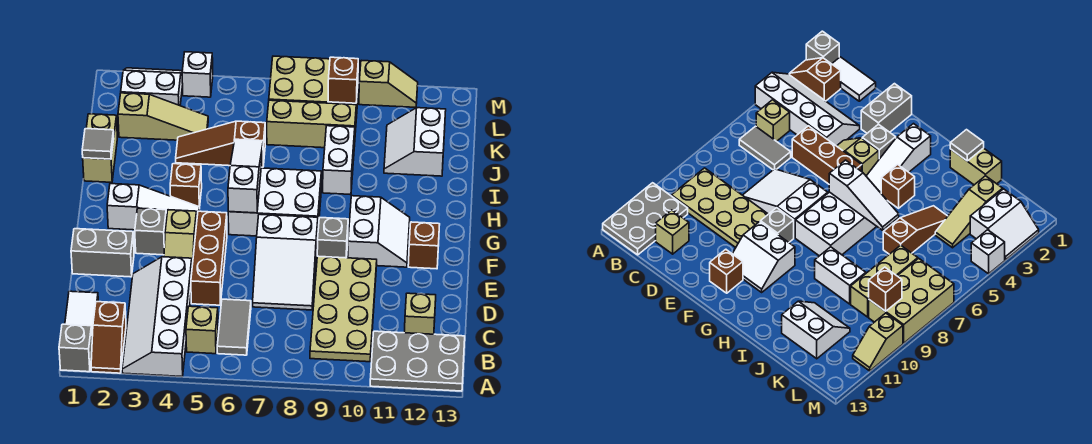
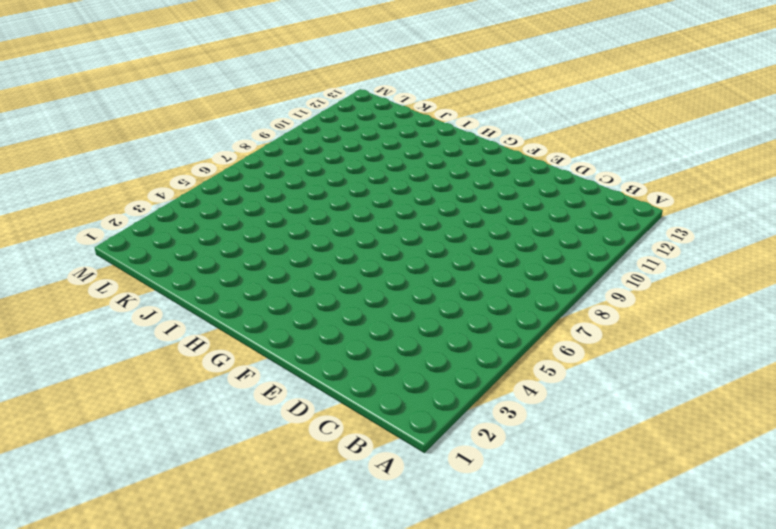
none -> grey 1x1 brick [59,324,92,372]
none -> brown 1x2 slope [91,302,126,373]
none -> white 2x4 slope [122,257,192,377]
none -> grey 2x3 plate [370,331,465,391]

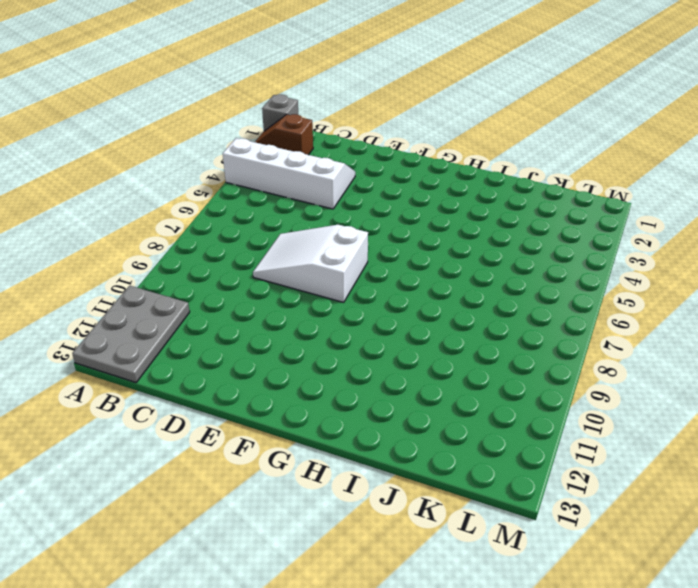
none -> white 1x2 tile [65,291,98,336]
none -> tan 1x1 brick [186,306,218,354]
none -> grey 1x2 tile [217,299,251,355]
none -> tan 2x4 plate [310,256,377,362]

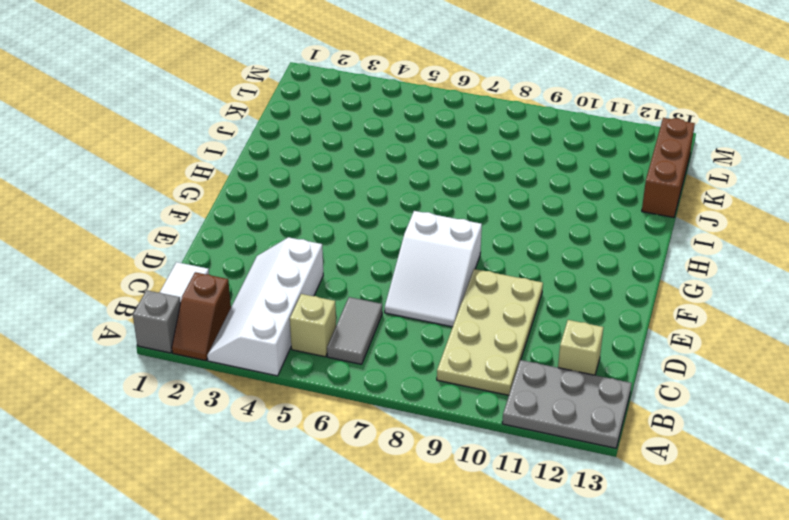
brown 1x3 brick [642,118,695,217] -> brown 1x3 brick moved to [191,211,227,305]
none -> grey 1x2 brick [71,229,134,277]
none -> tan 1x2 slope [164,210,197,265]
none -> grey 1x1 brick [135,208,166,255]
none -> grey 1x1 brick [317,217,348,258]

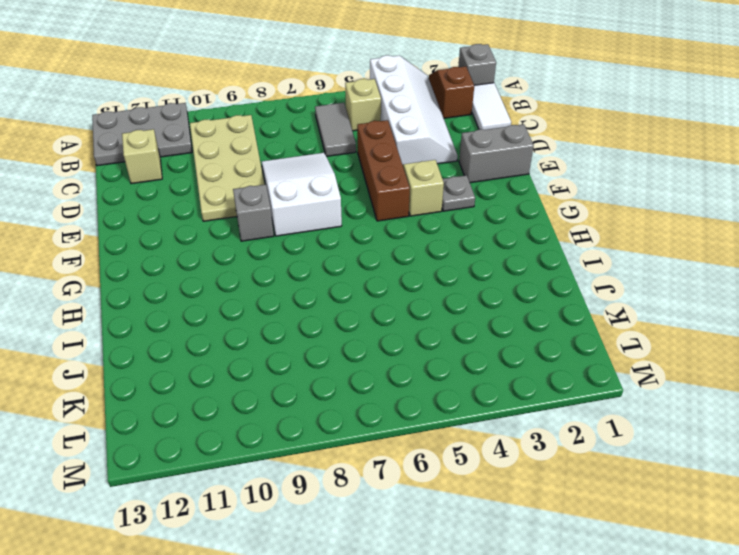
grey 1x1 plate [442,175,475,211] -> grey 1x1 brick [135,208,166,255]
none -> white 2x2 slope [348,196,410,267]
none -> brown 1x1 brick [408,222,440,269]
none -> white 1x3 slope [107,184,199,230]
none -> white 2x3 brick [228,168,321,236]

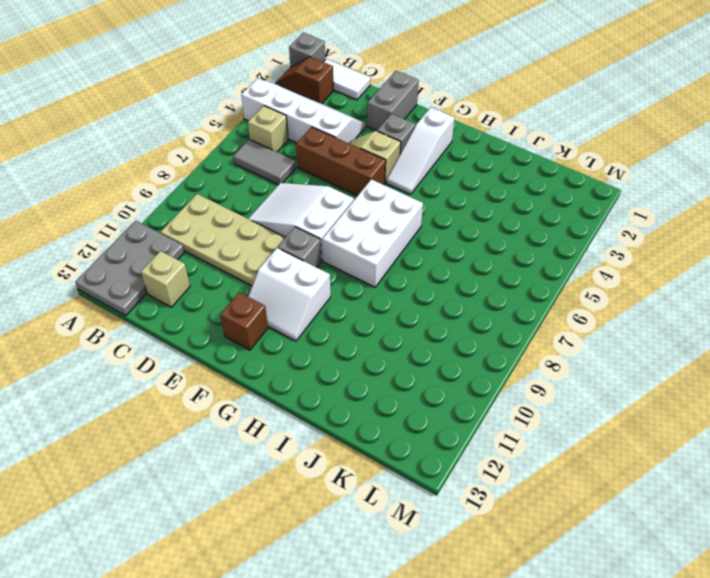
none -> brown 1x1 brick [170,164,202,209]
none -> tan 1x2 brick [83,114,117,182]
none -> white 1x2 brick [323,126,355,195]
none -> brown 1x3 slope [176,121,265,167]

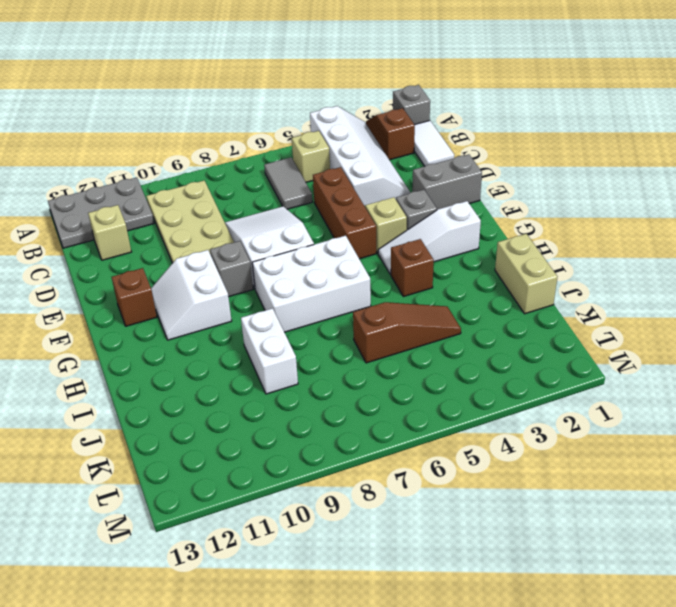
none -> white 2x2 slope [384,108,446,176]
none -> tan 1x3 slope [118,93,208,140]
none -> tan 1x3 brick [267,100,356,148]
none -> white 2x2 slope [121,68,183,106]

